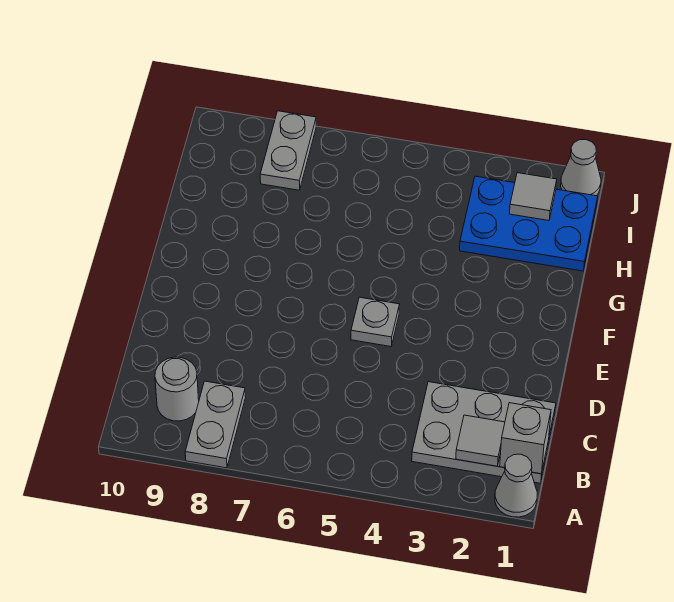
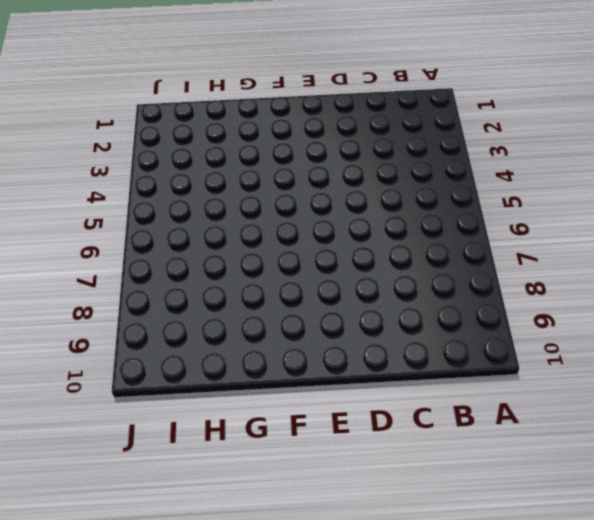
none -> grey 1x1 cone [495,454,537,517]
none -> grey 1x2 plate [185,381,246,468]

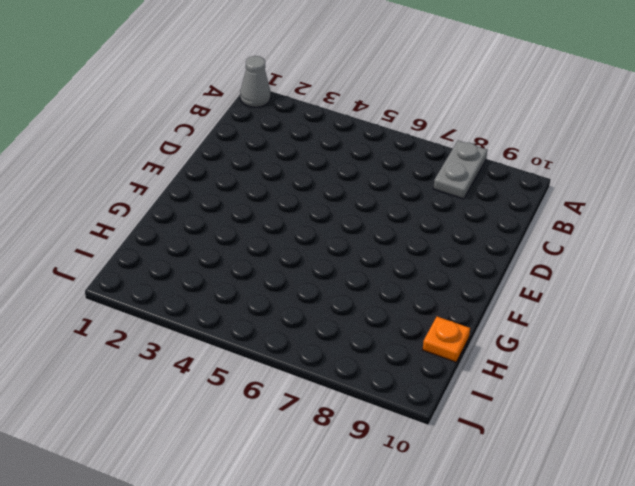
orange 1x1 plate [423,317,470,362] -> none
none -> grey 2x3 plate [412,382,556,483]
none -> grey 1x1 round brick [155,357,199,421]

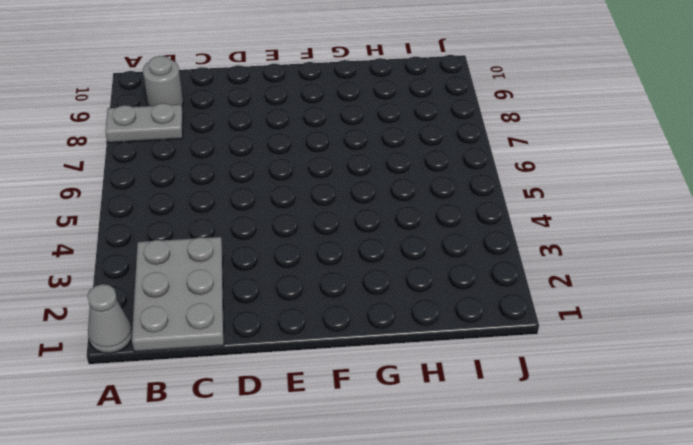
none -> grey 1x1 plate [351,297,400,347]
none -> blue 2x3 plate [460,176,598,271]

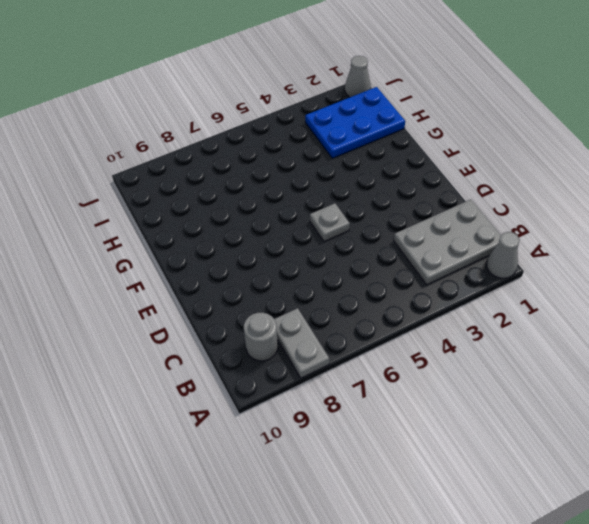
none -> grey 1x2 plate [260,111,316,190]
none -> grey 1x1 brick [500,403,551,474]

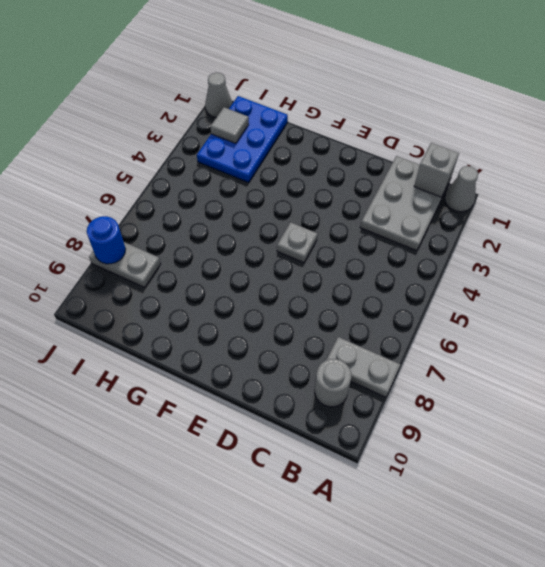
blue 1x1 round brick [87,216,126,264] -> none
none -> grey 1x1 tile [456,415,505,466]

